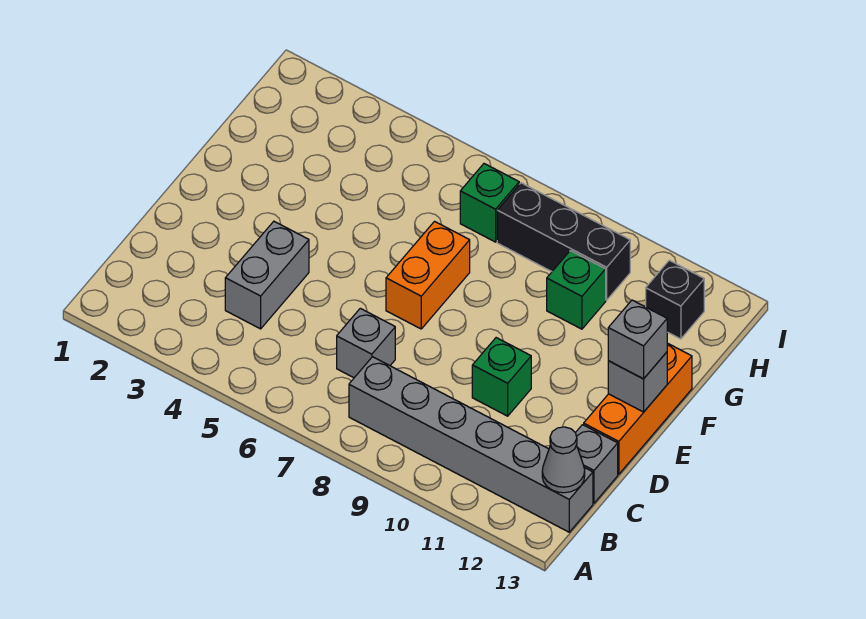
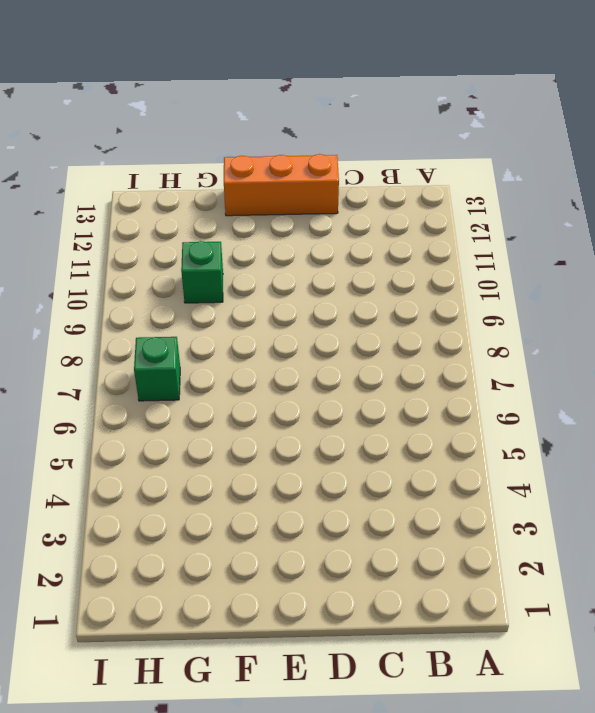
none -> grey 1x6 brick [349,357,593,532]
none -> grey 1x2 brick [225,221,309,329]
none -> grey 1x1 brick [337,308,395,378]

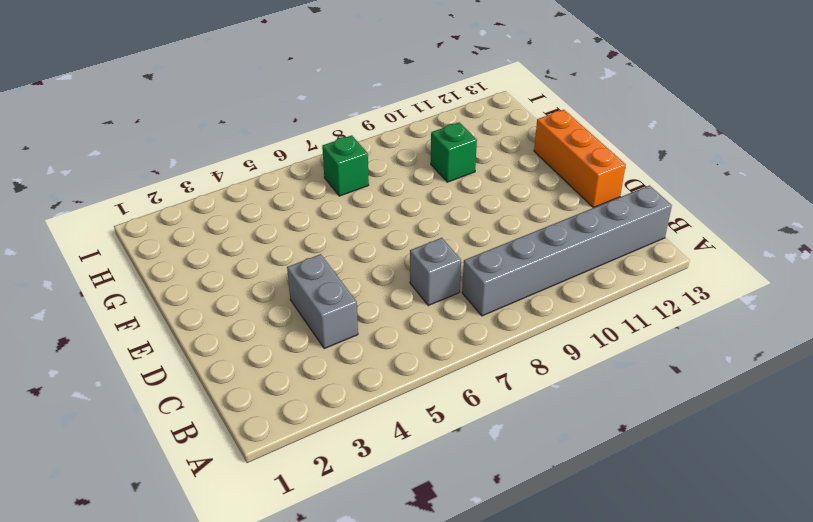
none -> grey 1x1 brick [576,425,618,503]
none -> green 1x1 brick [472,338,531,416]
none -> orange 1x2 brick [386,221,470,329]

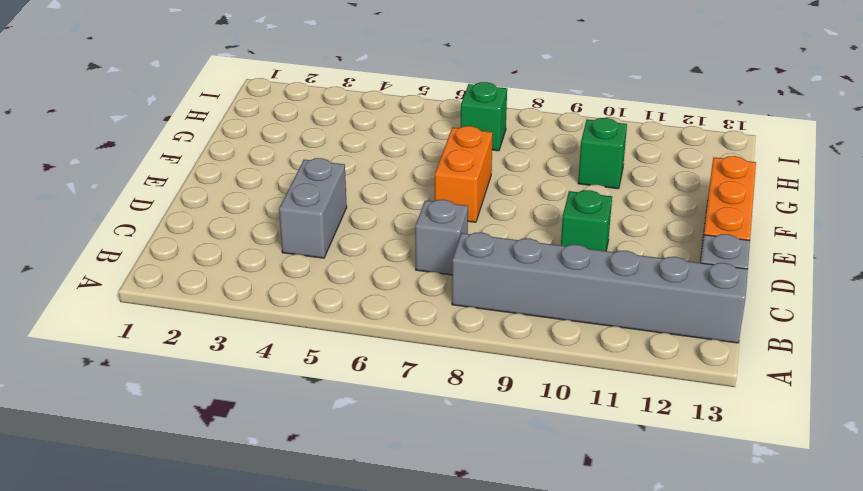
none -> black 1x3 brick [497,183,630,300]
none -> black 1x1 brick [646,260,704,339]
none -> grey 1x1 cone [542,427,585,493]

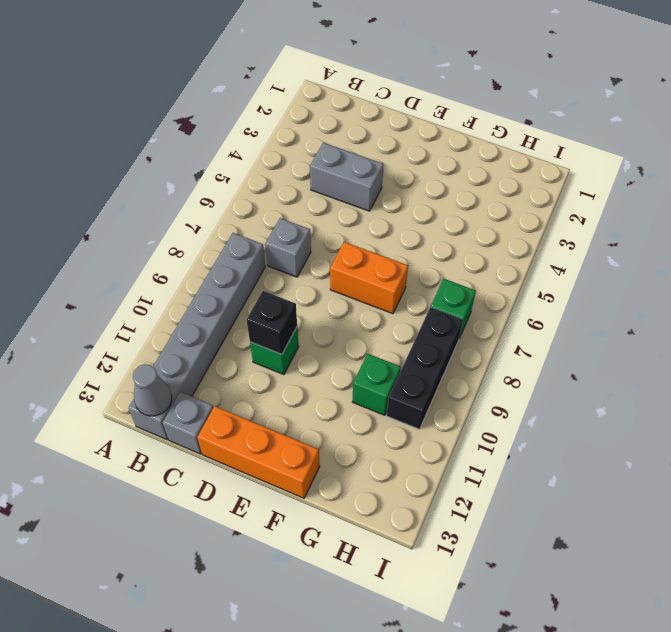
black 1x1 brick [247,291,297,354] -> black 1x1 brick moved to [646,260,704,339]
none -> grey 1x1 brick [608,352,667,412]
none -> grey 1x1 brick [608,300,667,379]

